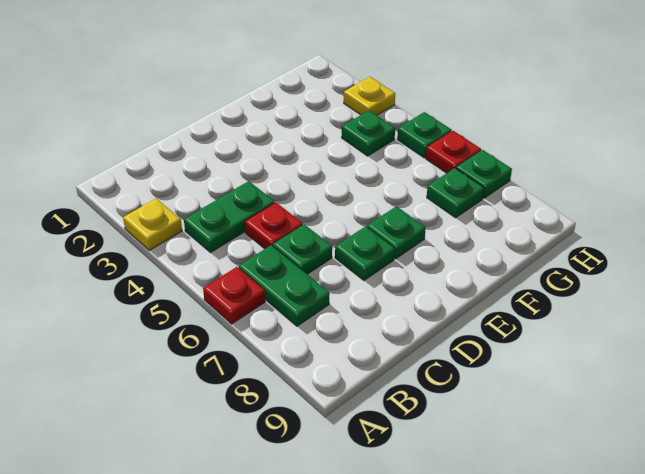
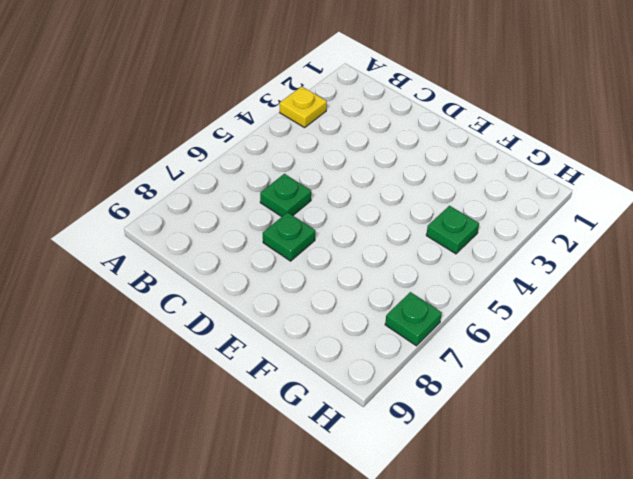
none -> red 1x1 plate [203,267,265,324]
none -> green 1x2 plate [184,181,275,253]
none -> green 1x2 plate [239,245,330,326]

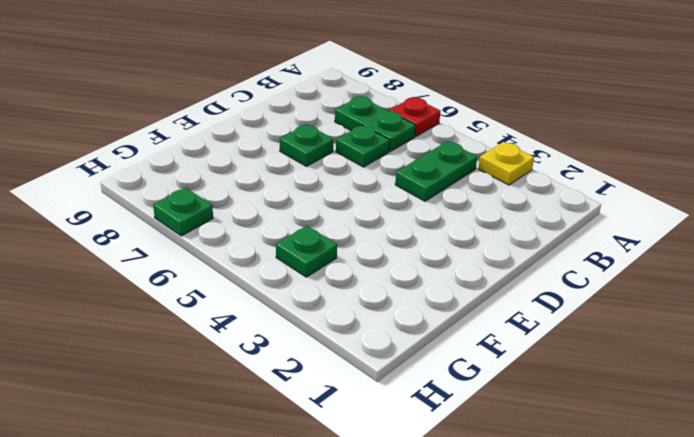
none -> red 1x1 plate [245,202,303,249]
none -> green 1x1 plate [367,206,426,259]
none -> green 1x1 plate [427,168,484,218]

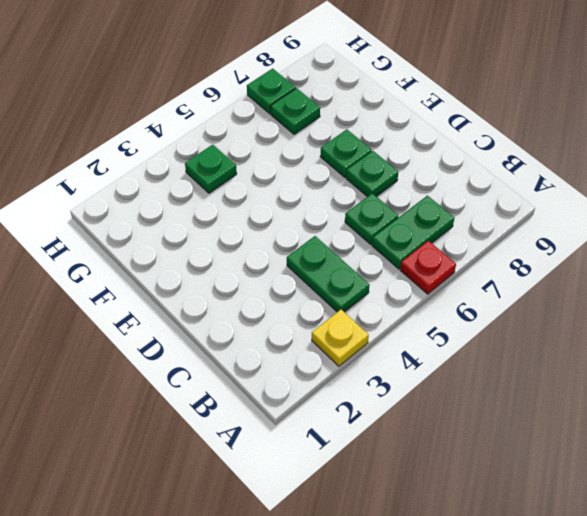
none -> red 1x1 plate [245,202,303,249]
none -> yellow 1x1 plate [344,77,395,115]
none -> green 1x1 plate [397,112,452,158]

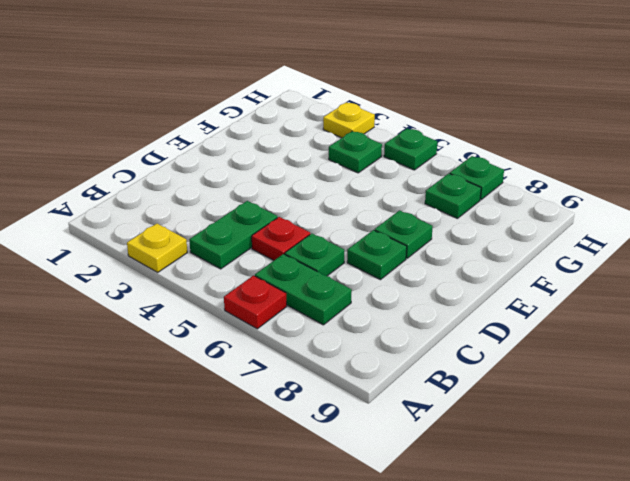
none -> red 1x1 plate [426,131,481,173]

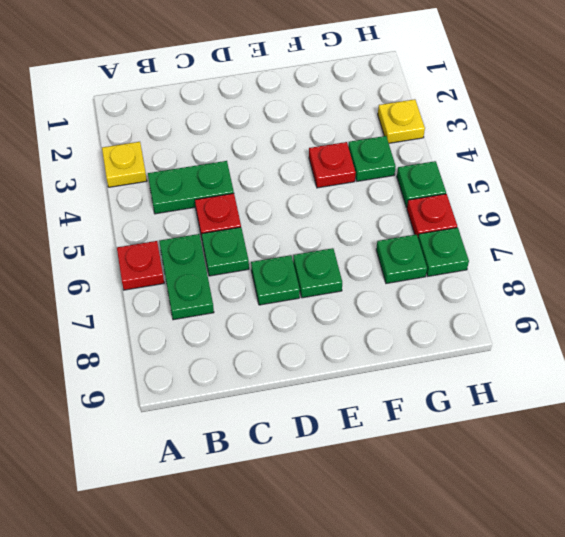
red 1x1 plate [309,142,356,188] -> none

